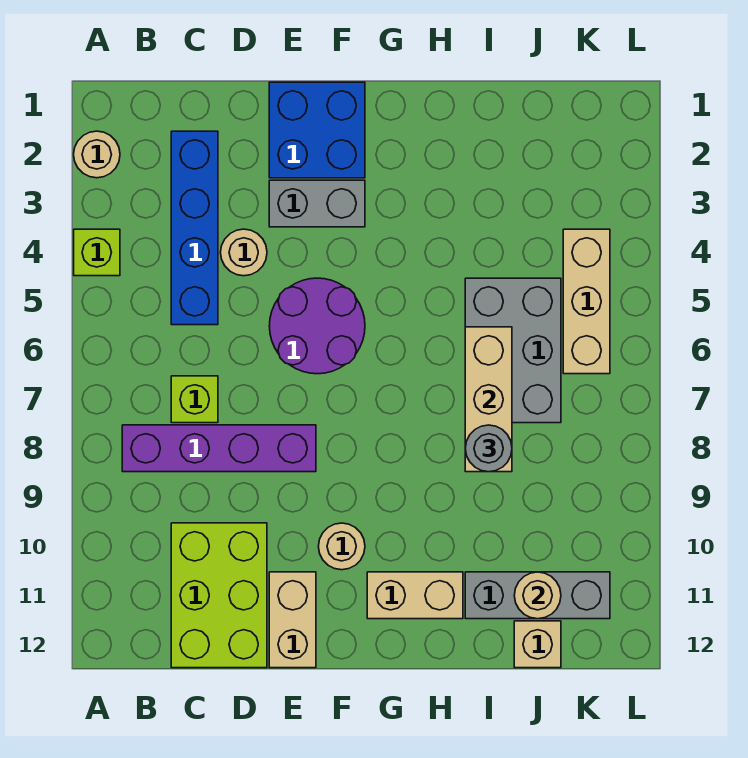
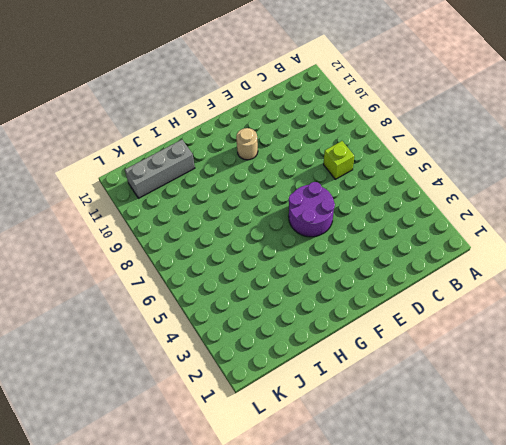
none -> tan 1x1 round brick [74,131,120,178]
none -> lime 1x1 brick [74,229,120,276]
none -> purple 1x4 brick [122,425,316,472]

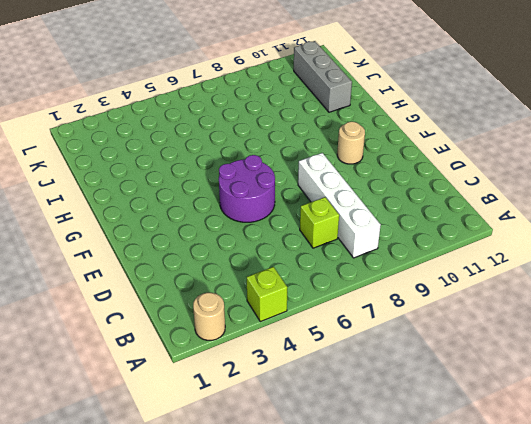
white 1x4 brick [298,153,381,258] -> purple 1x4 brick [122,425,316,472]
none -> blue 1x4 brick [171,131,218,325]
none -> lime 2x3 brick [171,523,267,668]
none -> tan 1x1 round brick [221,229,267,276]

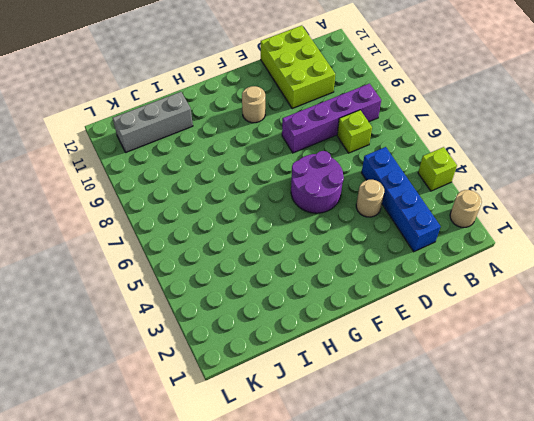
none -> blue 2x2 brick [269,82,365,178]
none -> grey 1x2 brick [269,180,365,227]
none -> tan 1x2 brick [269,572,316,668]

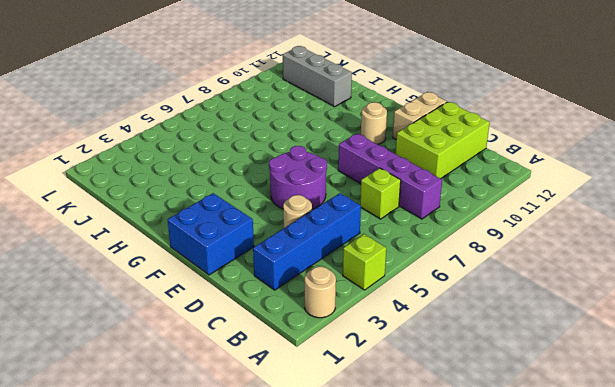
none -> grey 1x2 brick [269,180,365,227]
none -> tan 1x2 brick [367,572,463,619]
none -> grey 2x3 brick [465,278,561,423]

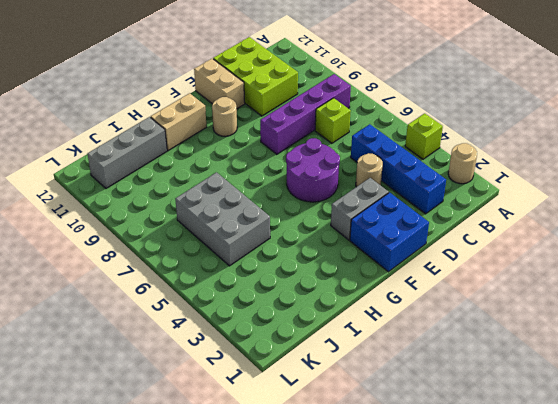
none -> tan 1x1 brick [514,621,561,668]
none -> tan 1x3 brick [563,229,610,374]
none -> tan 1x3 brick [465,327,512,472]

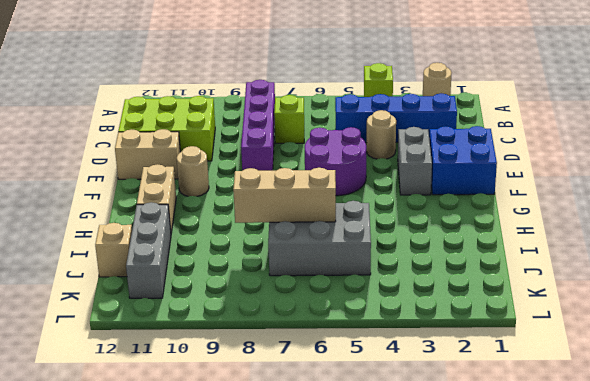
none -> tan 1x3 brick [563,229,610,374]
none -> tan 1x1 round brick [514,572,561,619]
none -> grey 1x1 round brick [465,425,512,472]

